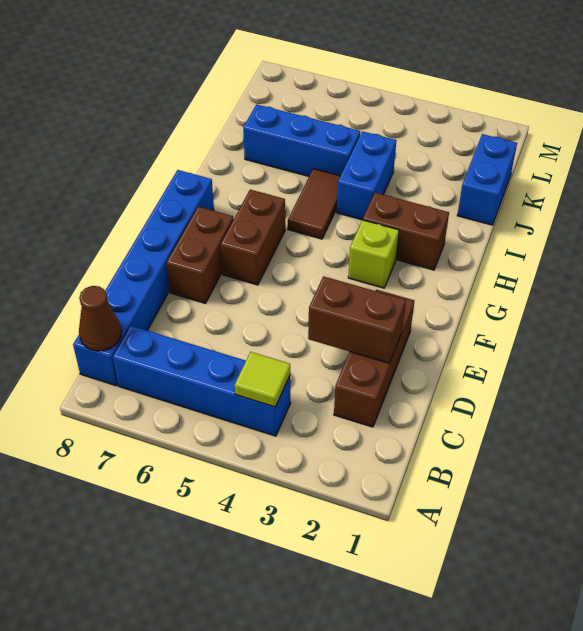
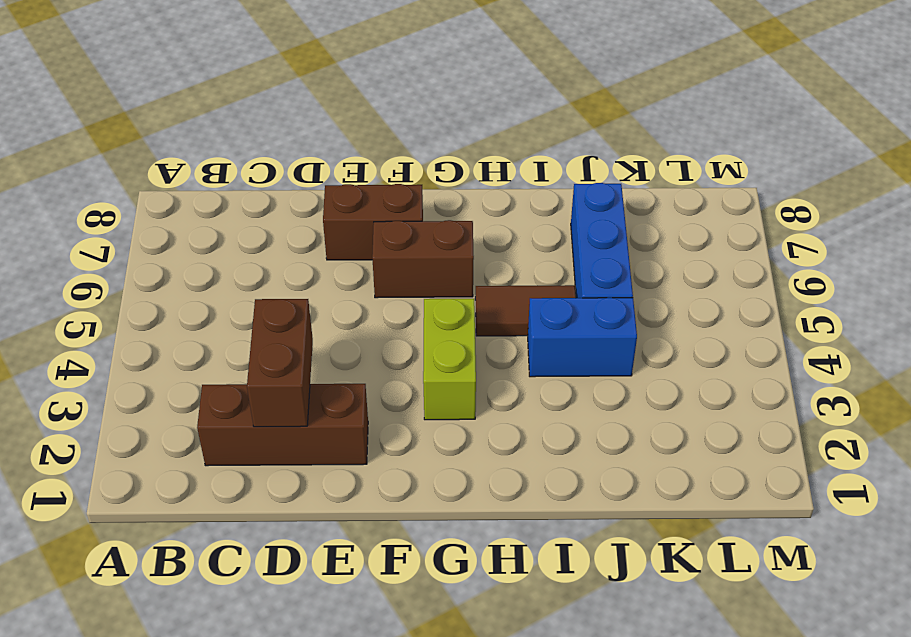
lime 1x2 brick [423,299,476,420] -> lime 1x1 brick [348,220,399,288]
none -> blue 1x4 brick [113,326,291,436]
none -> blue 1x6 brick [73,170,214,386]
none -> brown 1x2 brick [363,193,449,270]

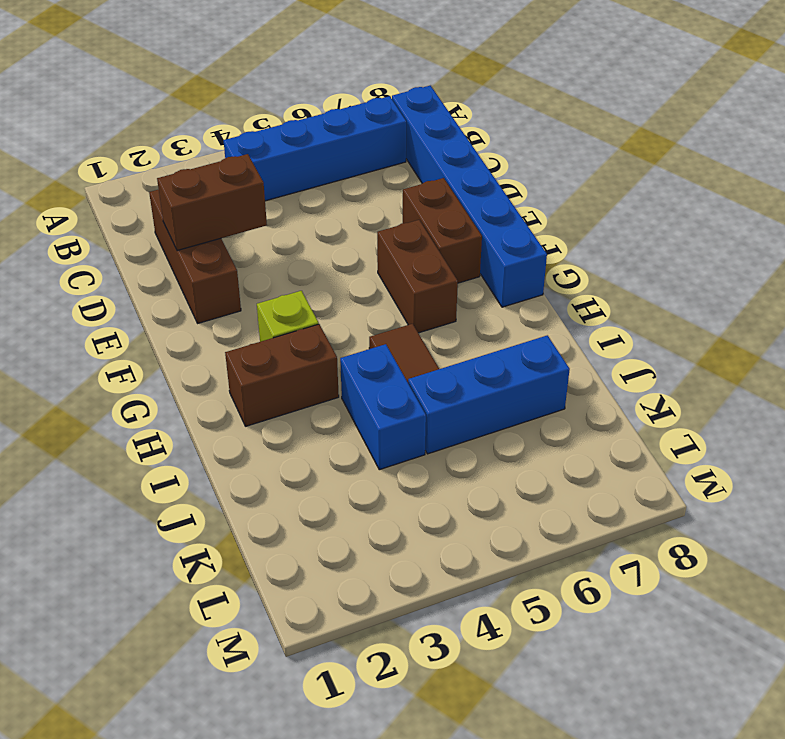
none -> blue 1x2 brick [457,134,517,225]
none -> lime 1x1 tile [235,352,290,407]
none -> brown 1x1 cone [79,286,121,351]

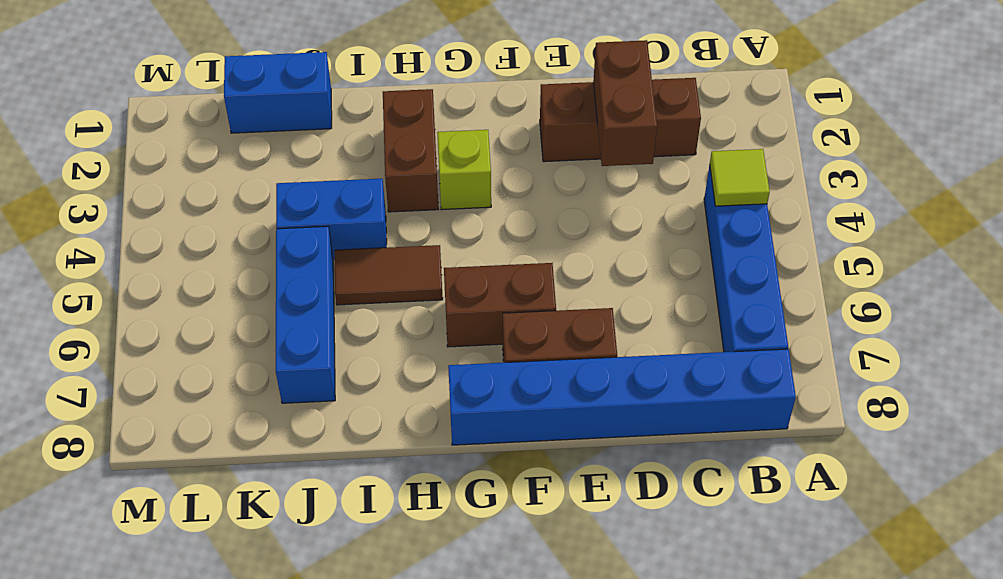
none -> brown 1x1 cone [79,286,121,351]

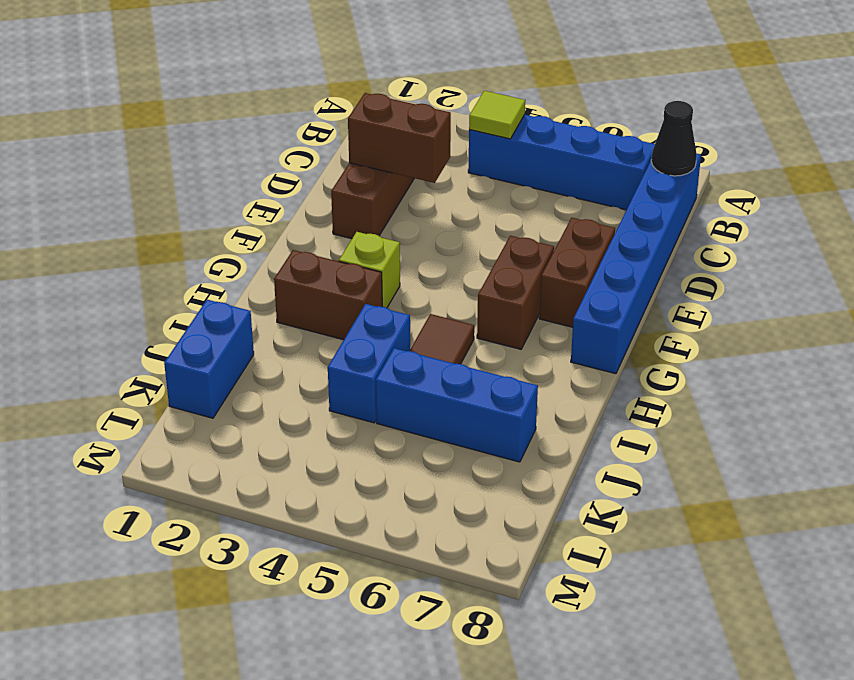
black 1x1 cone [651,101,697,176] -> brown 1x1 cone [79,286,121,351]

